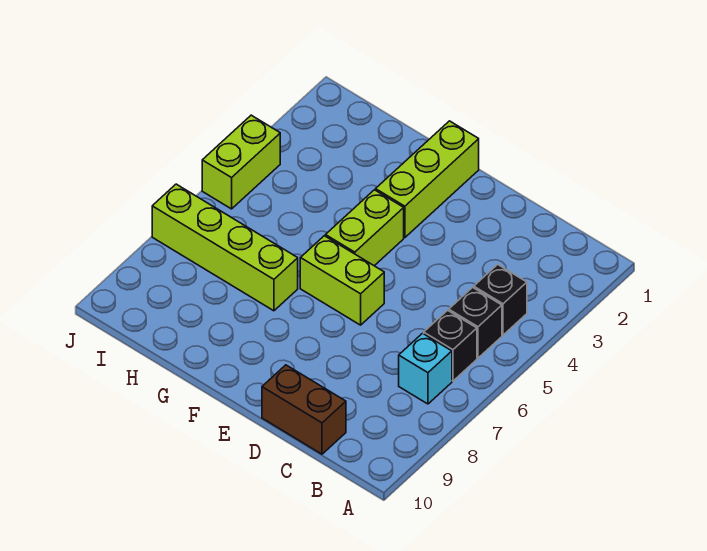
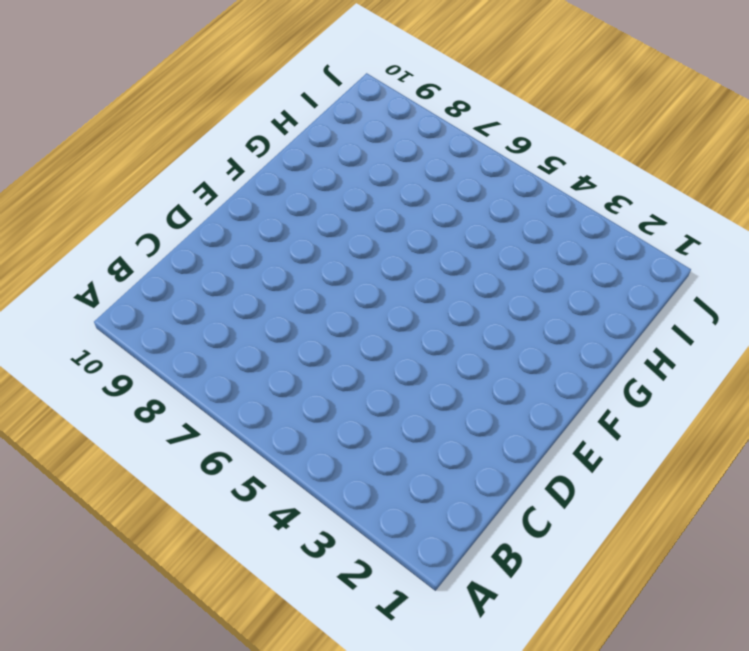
none -> black 1x1 brick [474,264,527,335]
none -> black 1x1 brick [449,287,502,358]

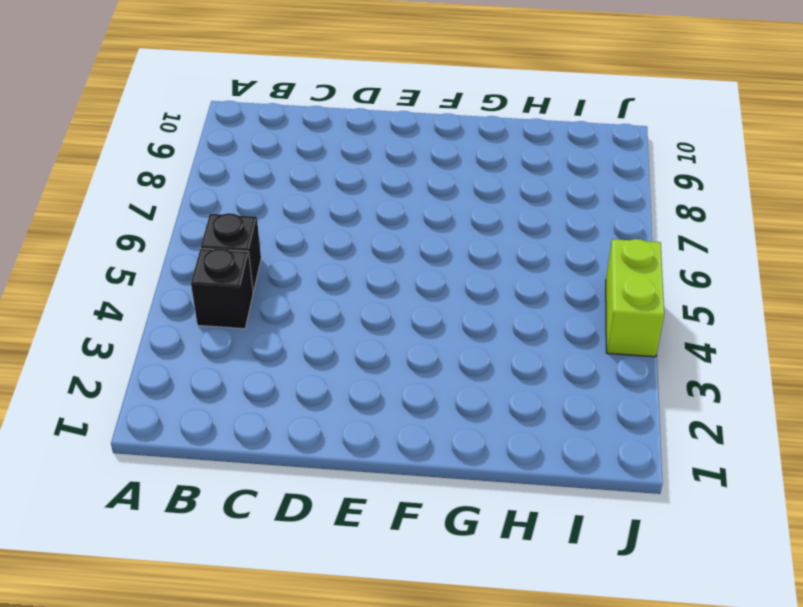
none -> black 1x1 brick [424,310,477,381]
none -> cyan 1x1 brick [399,333,452,404]

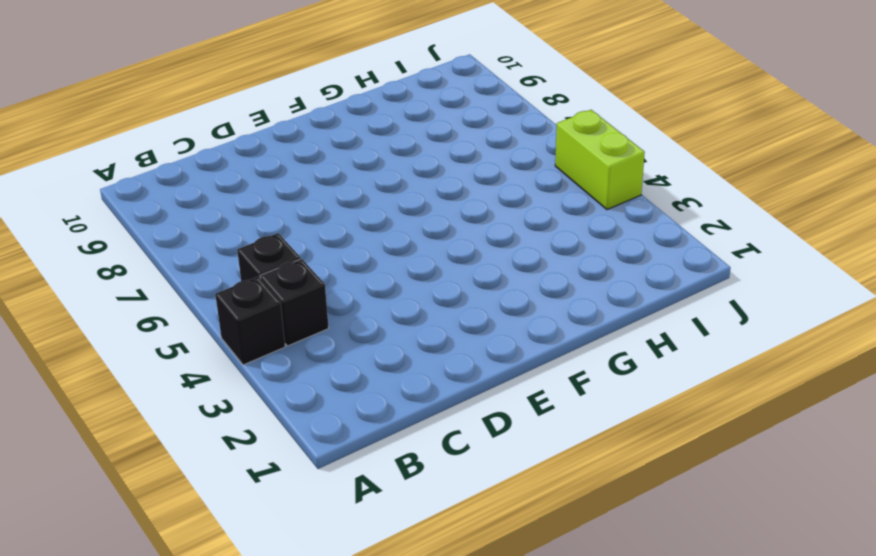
black 1x1 brick [215,277,285,365] -> black 1x1 brick moved to [424,310,477,381]
none -> cyan 1x1 brick [399,333,452,404]
none -> brown 1x2 brick [262,365,346,454]

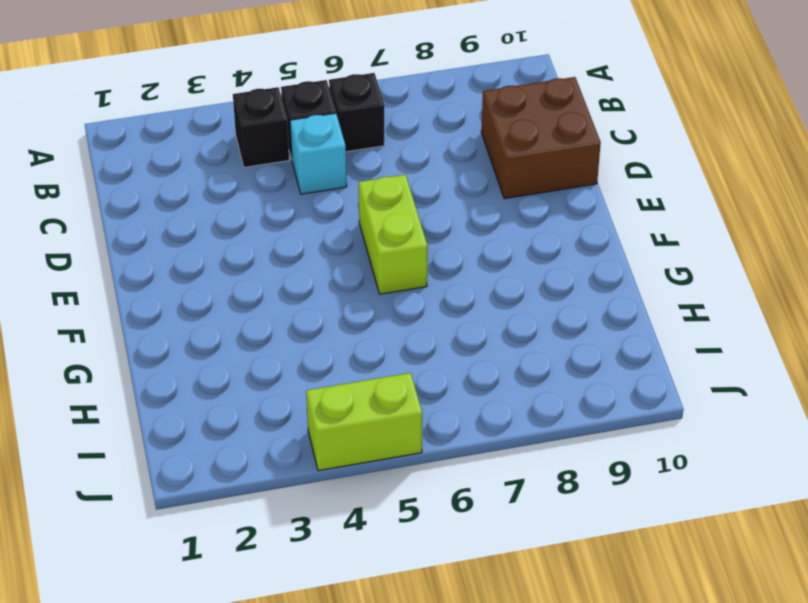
cyan 1x1 brick [290,113,347,194] -> cyan 1x1 brick moved to [399,333,452,404]
brown 2x2 brick [481,77,601,199] -> brown 1x2 brick [262,365,346,454]
none -> lime 1x3 brick [376,121,479,238]
none -> lime 1x2 brick [326,190,404,266]

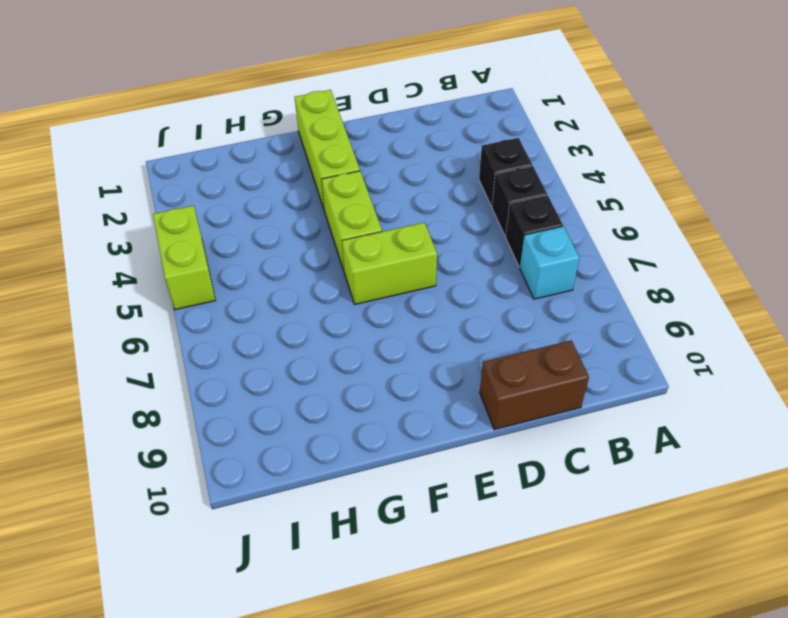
none -> lime 1x4 brick [152,184,298,311]

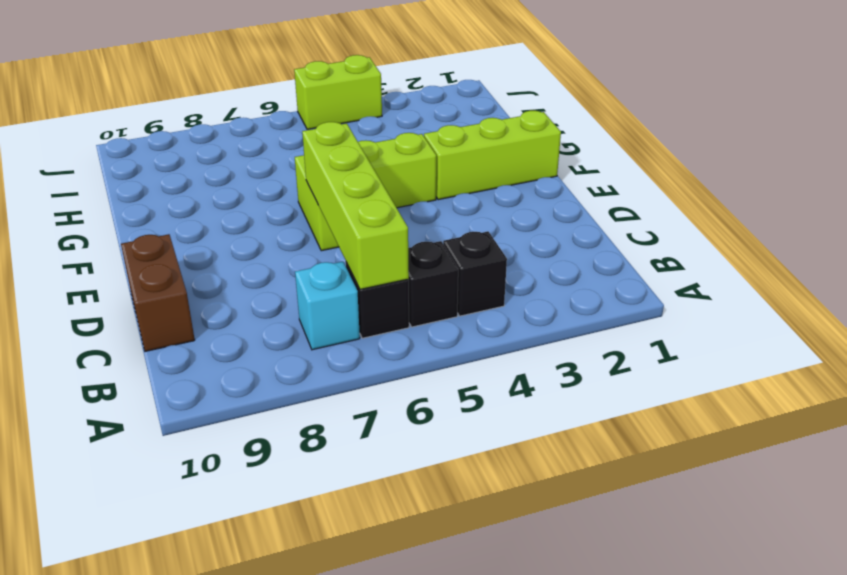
lime 1x4 brick [302,122,409,289] -> lime 1x4 brick moved to [152,184,298,311]

